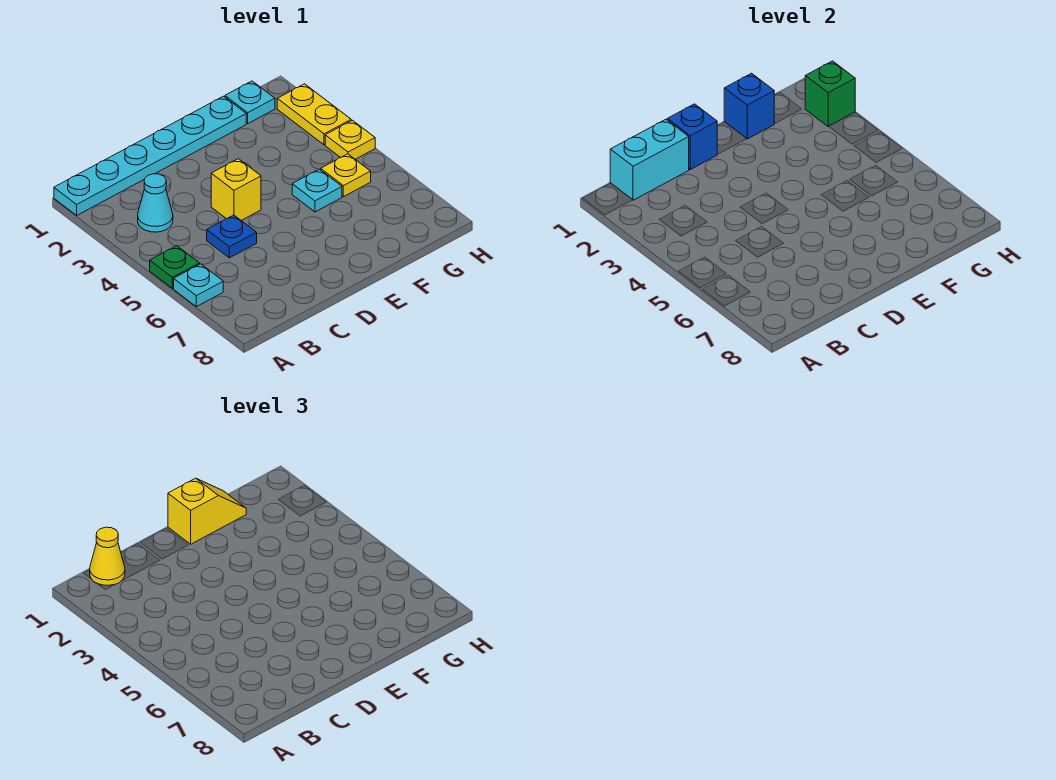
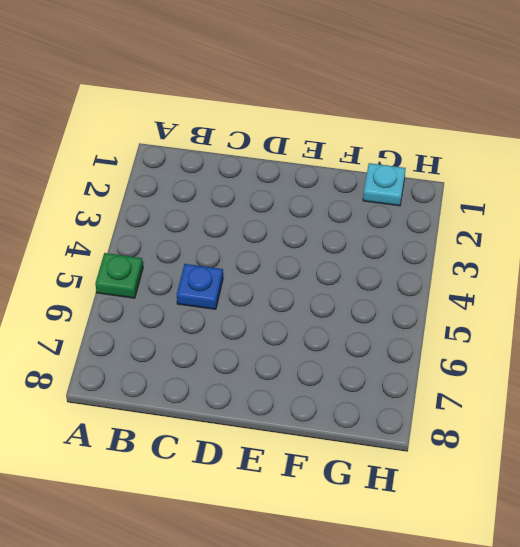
none -> cyan 1x6 plate [54,96,246,215]
none -> cyan 1x1 plate [174,264,223,307]
none -> cyan 1x1 cone [138,174,173,232]

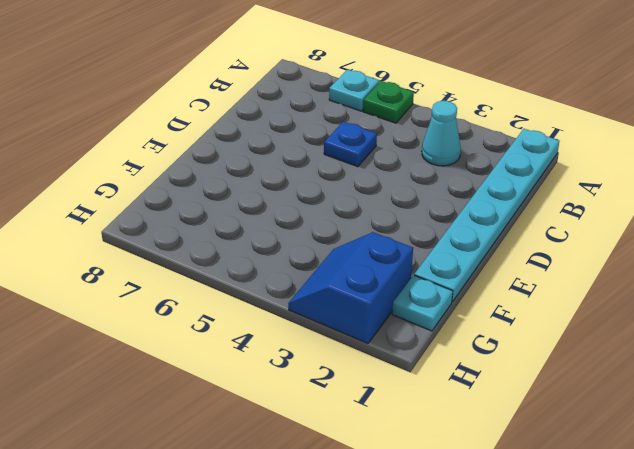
blue 2x2 slope [288,232,413,344] -> yellow 1x2 plate [277,84,351,145]
none -> yellow 1x1 brick [211,159,261,220]
none -> cyan 1x1 plate [292,169,342,212]
none -> yellow 1x1 plate [321,154,371,197]

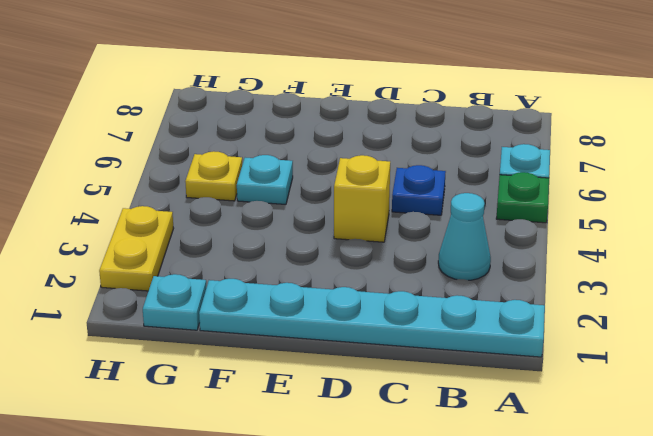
none -> yellow 1x1 plate [325,120,375,159]
none -> cyan 1x2 brick [610,119,689,200]
none -> blue 1x1 brick [667,104,717,169]

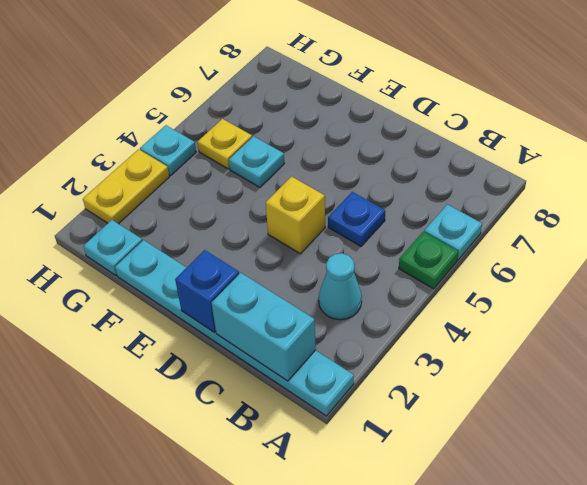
cyan 1x1 plate [140,125,196,175] -> yellow 1x1 plate [325,120,375,159]
none -> blue 1x1 brick [724,73,774,139]
none -> green 1x1 brick [805,61,855,127]
none -> yellow 1x1 cone [90,527,125,585]

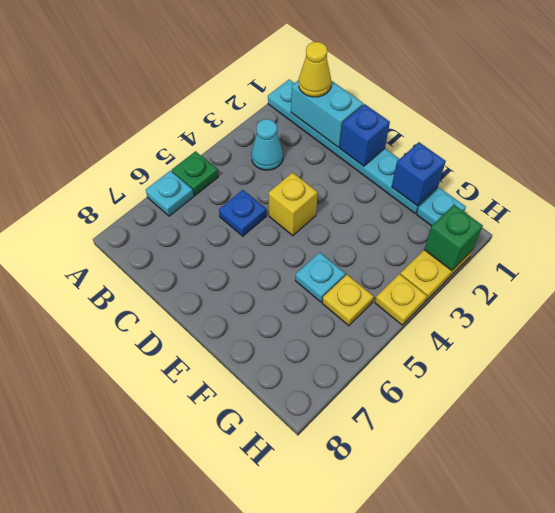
none -> yellow 1x2 slope [168,478,246,544]

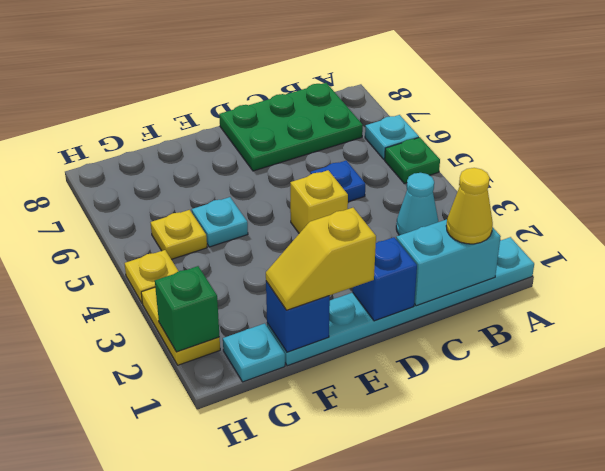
green 2x3 plate [219,83,363,171] -> none

